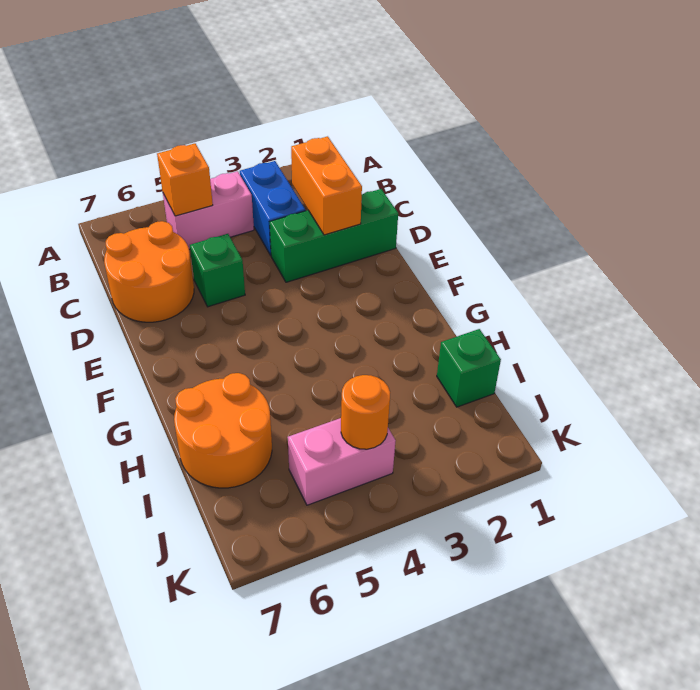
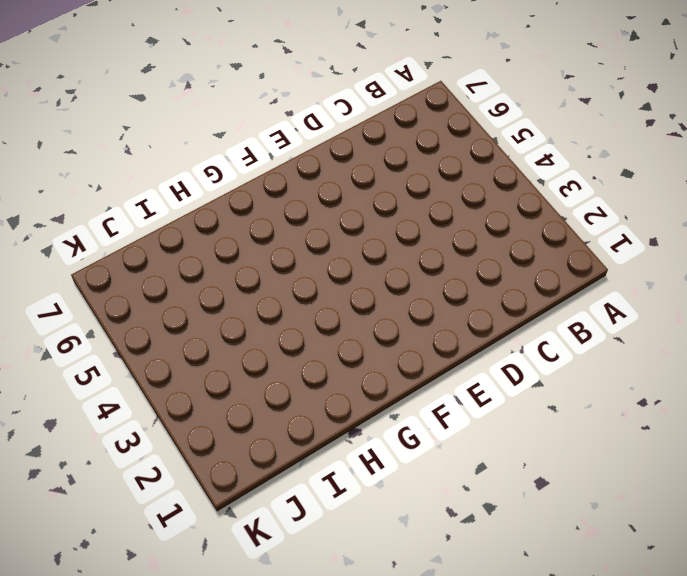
none -> blue 1x2 brick [240,161,306,255]
none -> pink 1x2 brick [163,171,254,249]

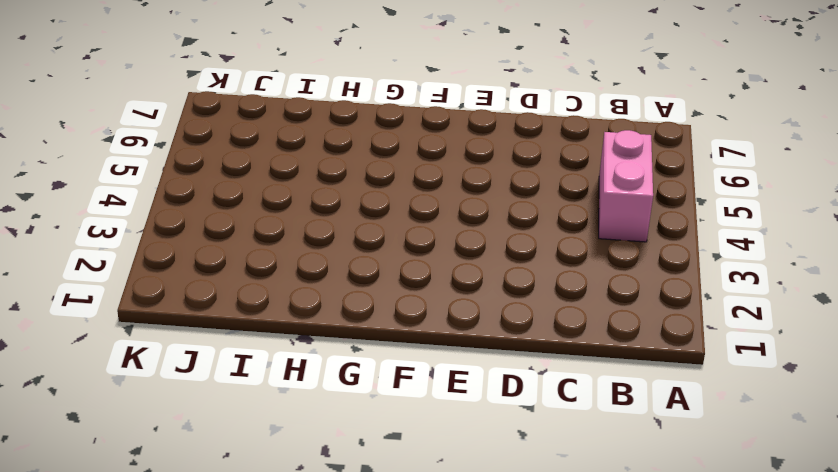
none -> blue 1x2 brick [240,161,306,255]
none -> orange 2x2 round brick [104,221,194,322]

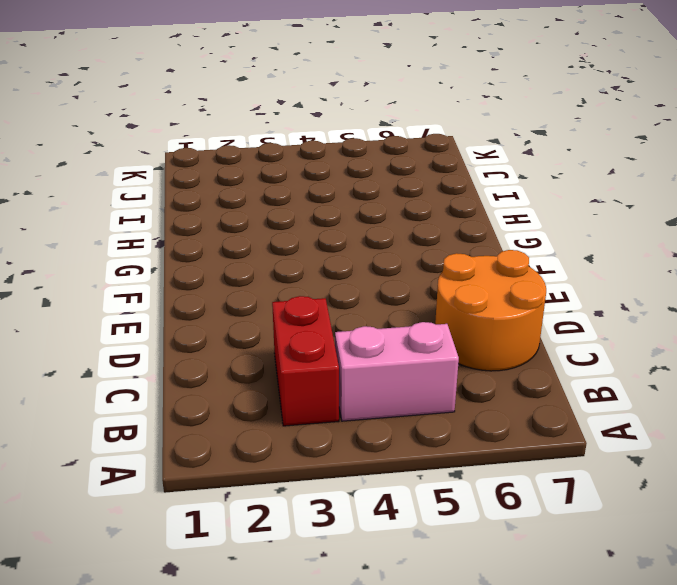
red 1x2 brick [272,296,339,426] -> blue 1x2 brick [240,161,306,255]
none -> green 1x3 brick [270,189,398,282]
none -> green 1x1 brick [190,234,245,307]

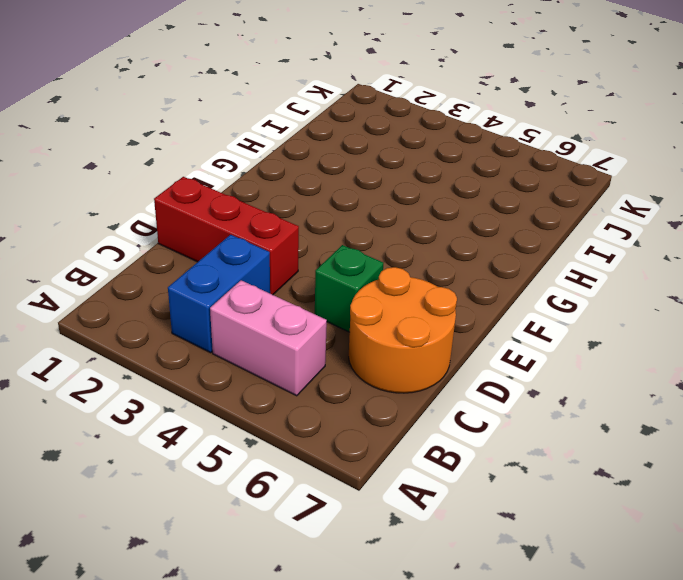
red 1x3 brick [154,177,299,295] -> green 1x3 brick [270,189,398,282]
none -> orange 2x2 round brick [174,373,272,488]
none -> green 1x1 brick [437,329,501,407]

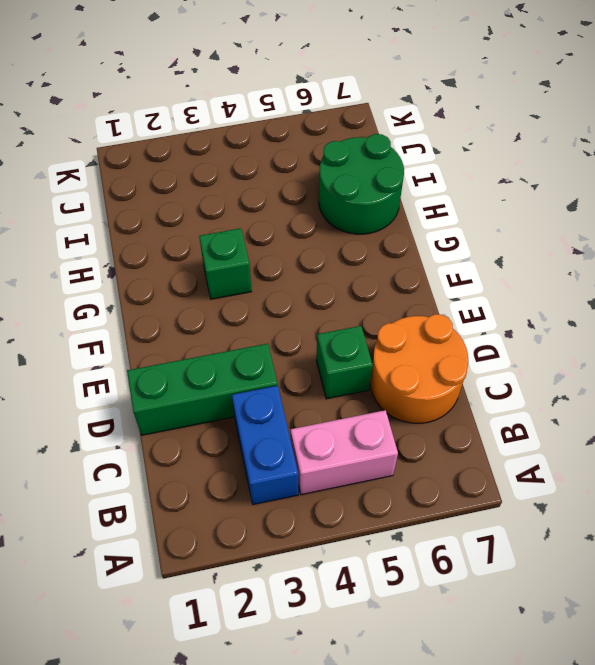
green 1x1 brick [199,228,252,299] -> green 1x1 brick moved to [437,329,501,407]
green 2x2 round brick [319,134,404,234] -> orange 2x2 round brick [174,373,272,488]
none -> pink 1x2 brick [288,418,396,505]
none -> orange 1x1 brick [157,144,213,216]

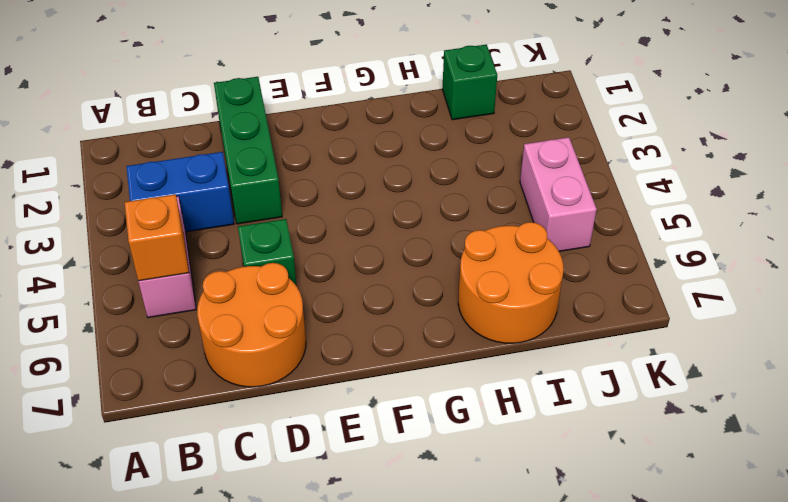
none -> orange 1x2 brick [291,136,362,235]
none -> orange 1x1 round brick [341,375,390,449]

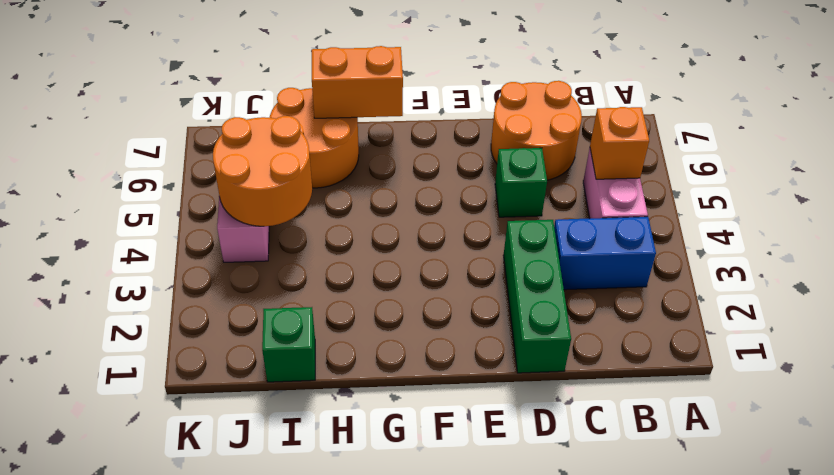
orange 1x2 brick [312,46,403,118] -> orange 1x2 brick moved to [291,136,362,235]
orange 2x2 round brick [213,116,312,227] -> orange 1x1 round brick [341,375,390,449]

